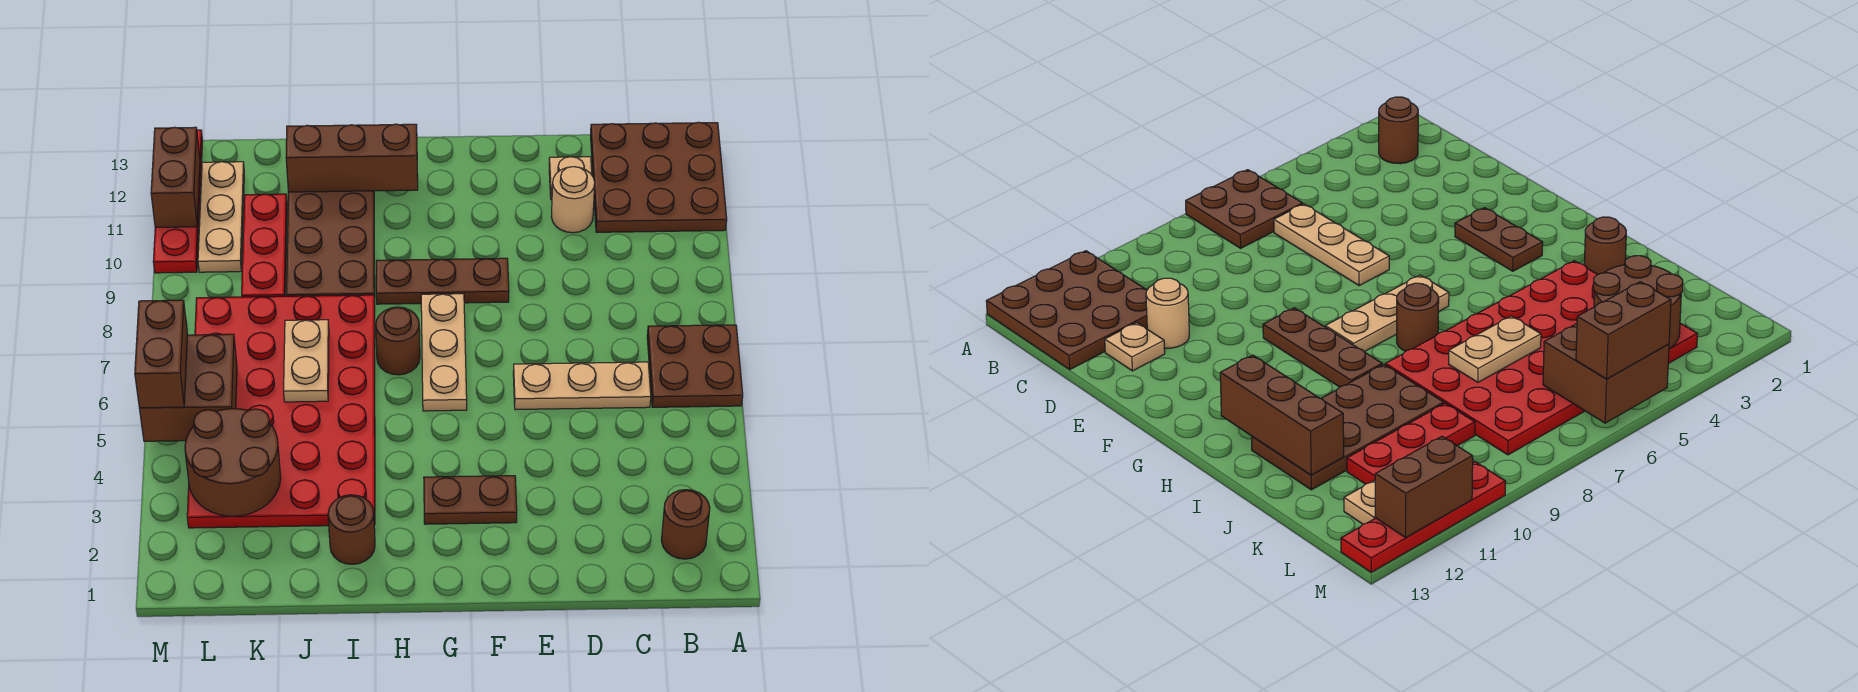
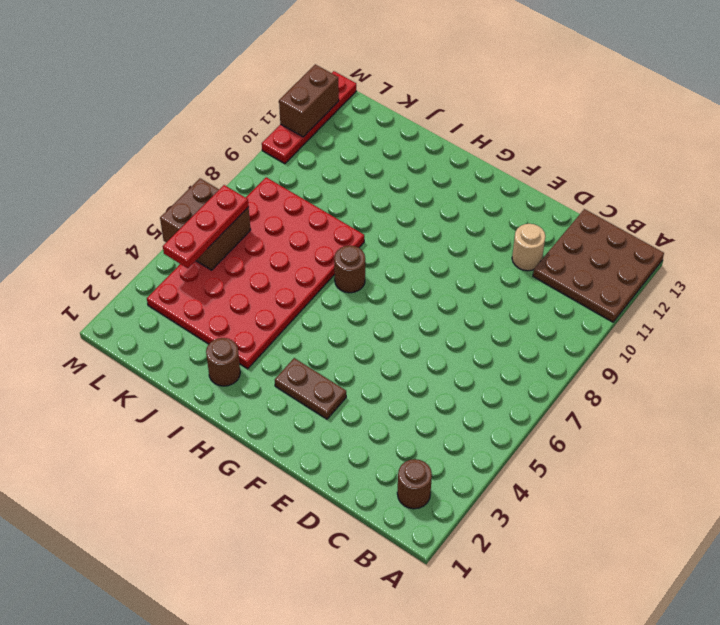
red 1x3 plate [163,185,249,268] -> red 1x3 plate moved to [242,194,287,297]
none -> brown 2x2 plate [647,325,743,407]
none -> tan 1x3 plate [513,362,651,410]
none -> tan 1x1 plate [549,157,592,200]

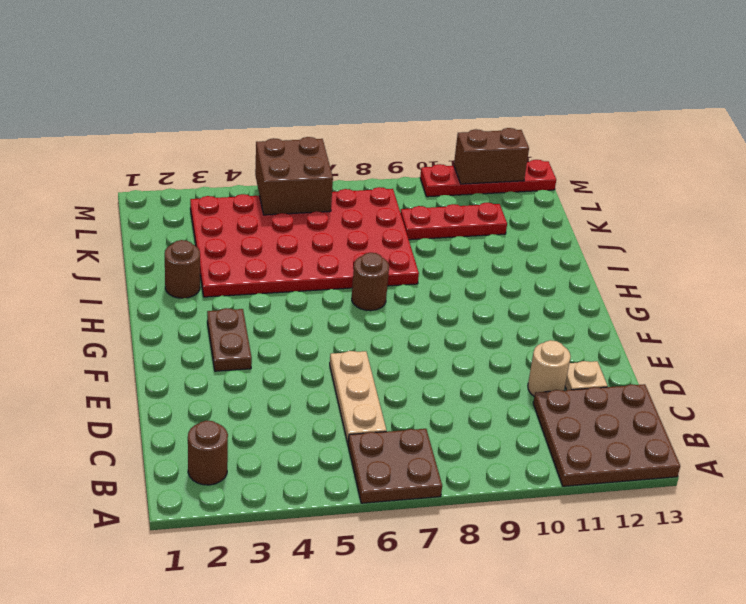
none -> brown 1x3 plate [376,258,509,304]
none -> tan 1x3 plate [421,294,467,411]
none -> brown 2x4 plate [286,191,375,304]

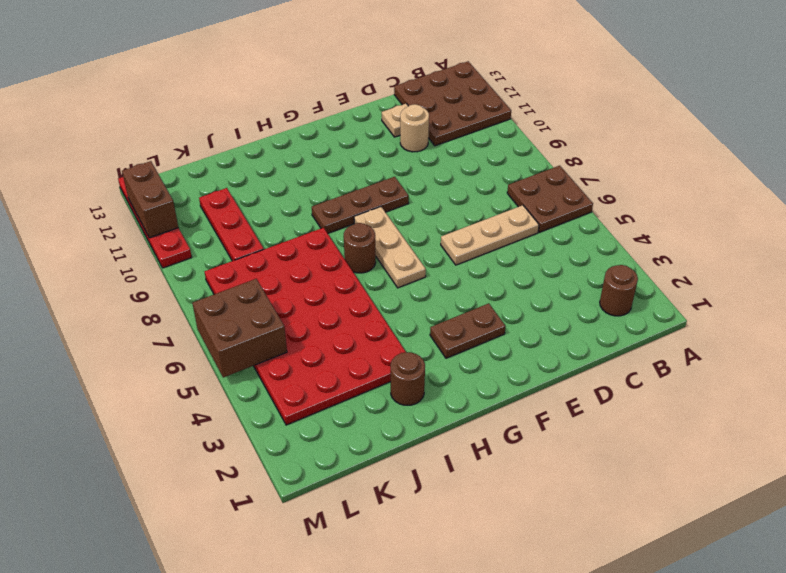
none -> brown 2x4 plate [286,191,375,304]
none -> tan 1x3 plate [198,162,244,272]
none -> brown 1x3 brick [286,124,418,192]

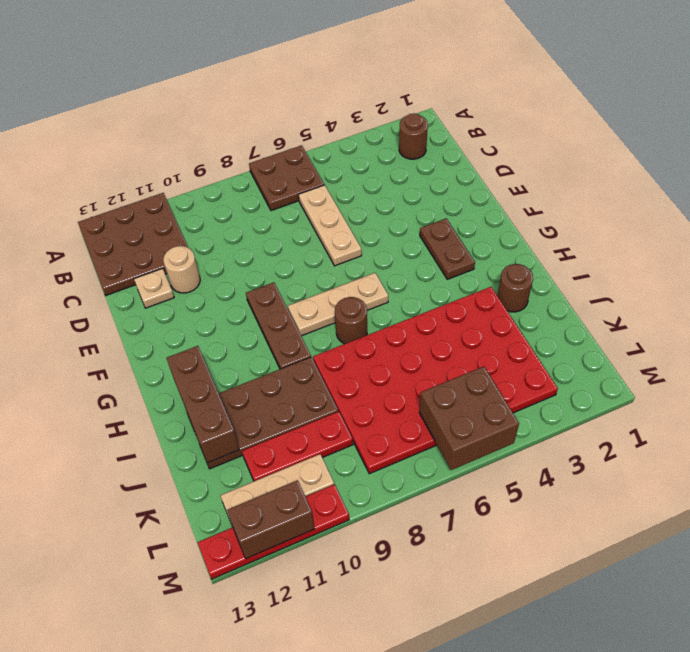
none -> tan 1x2 plate [284,320,329,402]
none -> brown 2x2 round brick [185,409,281,516]
none -> brown 1x2 brick [135,300,187,408]

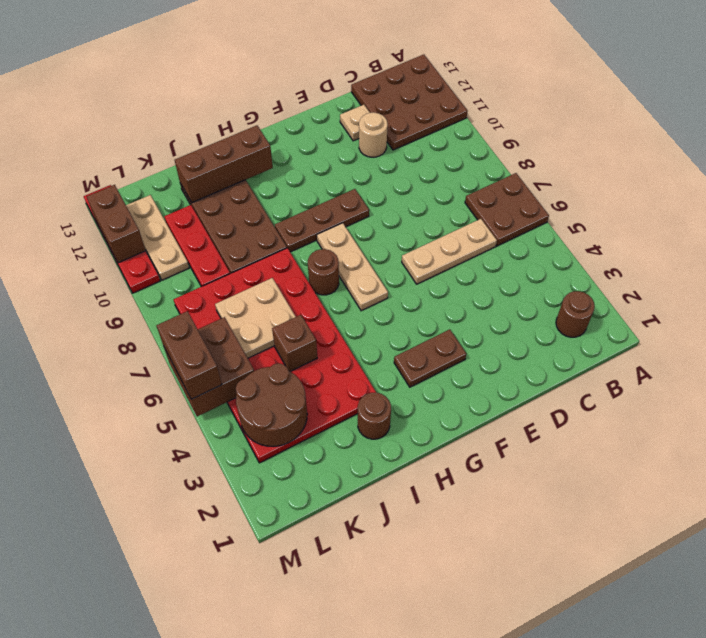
brown 1x1 brick [272,315,317,372] -> none
tan 2x2 plate [215,278,296,358] -> tan 1x2 plate [284,320,329,402]

